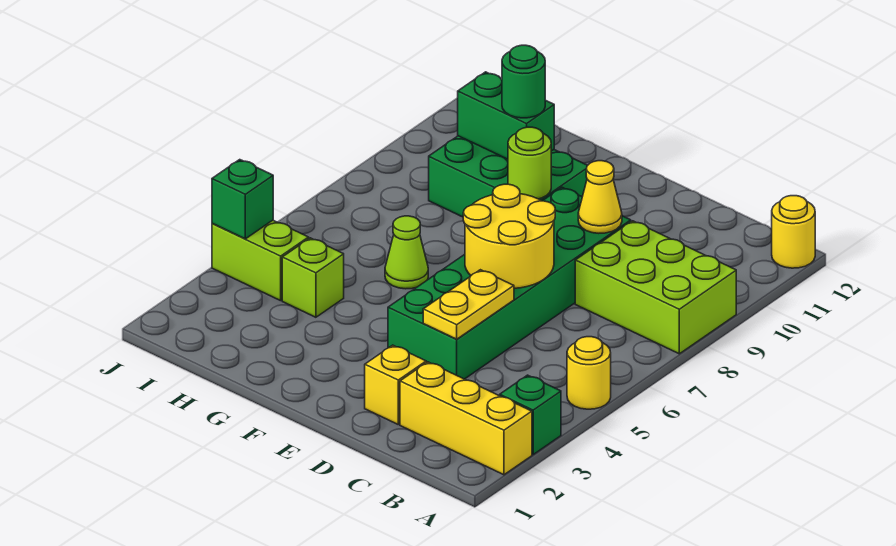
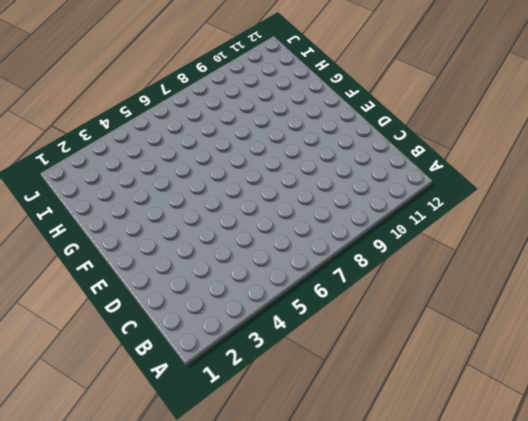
none -> yellow 1x3 brick [400,362,532,475]
none -> green 1x1 brick [500,375,561,454]
none -> yellow 1x1 round brick [567,337,611,409]

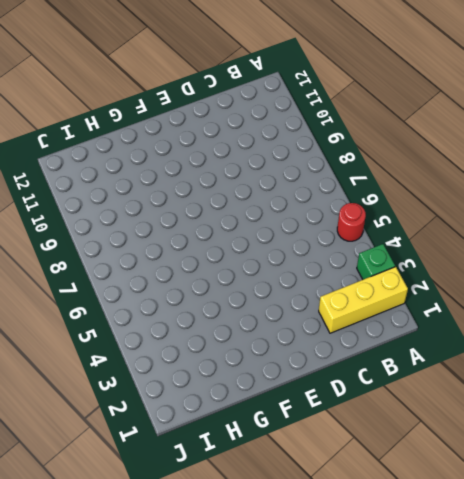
red 1x1 round brick [337,203,366,241] -> yellow 1x1 round brick [567,337,611,409]
none -> lime 2x3 brick [575,221,736,354]
none -> yellow 1x1 round brick [772,196,815,268]
none -> yellow 1x1 brick [365,345,426,424]

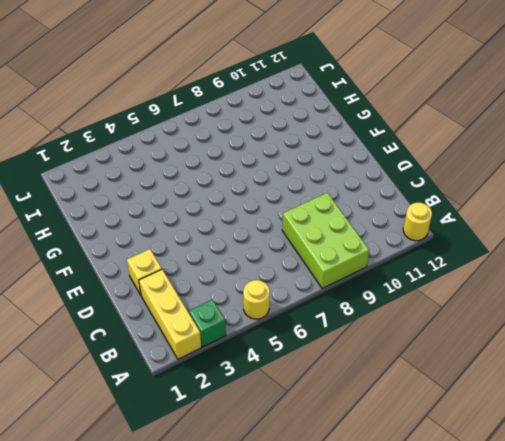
none -> green 2x6 brick [388,187,631,379]
none -> green 2x3 brick [429,136,588,217]
none -> lime 1x1 cone [385,216,428,289]

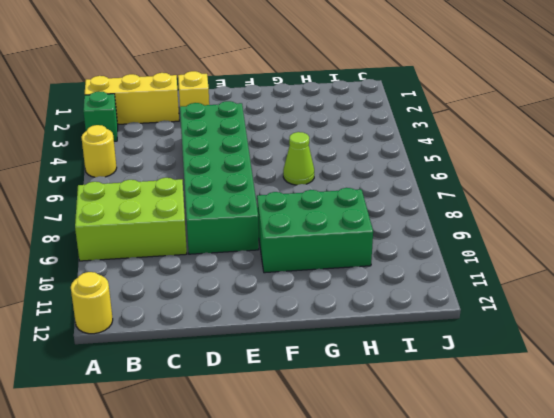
none -> lime 1x1 brick [282,238,344,317]
none -> lime 1x2 brick [212,220,309,301]
none -> yellow 1x2 plate [423,270,514,339]

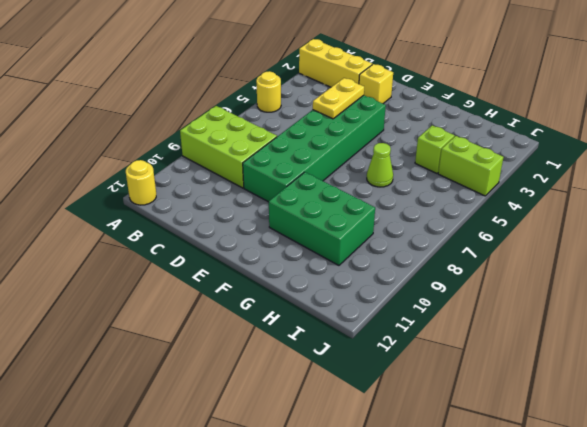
none -> green 1x1 brick [500,375,561,454]
none -> yellow 2x2 round brick [463,184,555,288]
none -> yellow 1x1 cone [578,161,622,233]

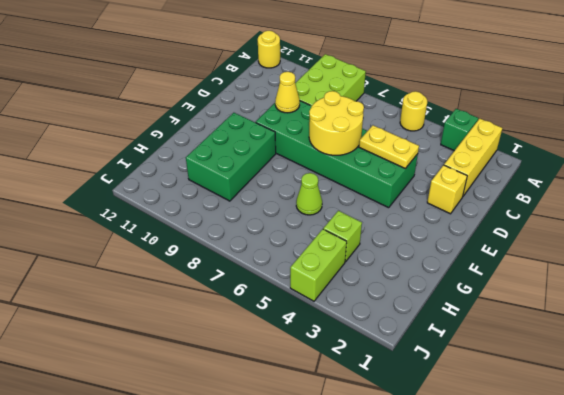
none -> lime 1x1 round brick [508,127,551,199]
none -> green 1x2 brick [458,72,554,159]
none -> green 1x1 brick [212,160,273,239]

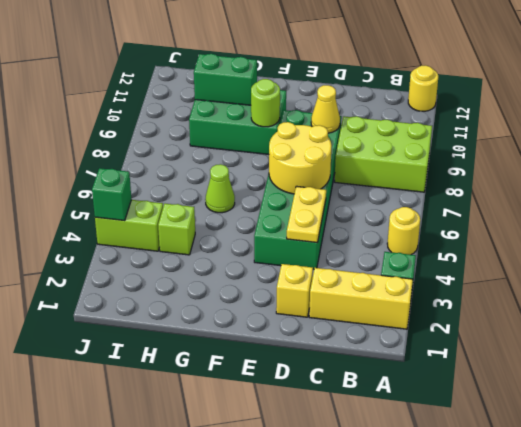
none -> green 1x1 round brick [502,45,545,118]

